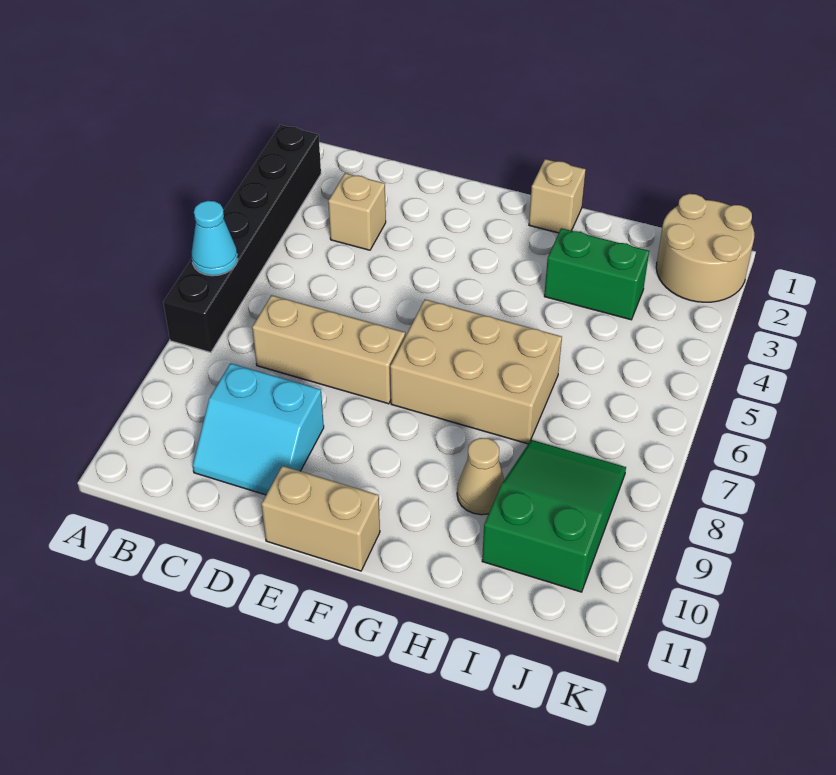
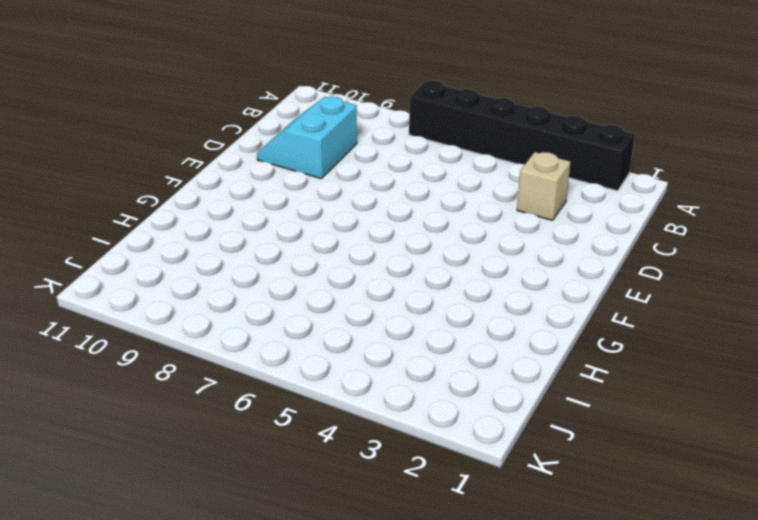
none -> tan 1x3 brick [252,295,405,404]
none -> tan 1x2 brick [261,466,380,571]
none -> tan 2x3 brick [390,299,562,444]

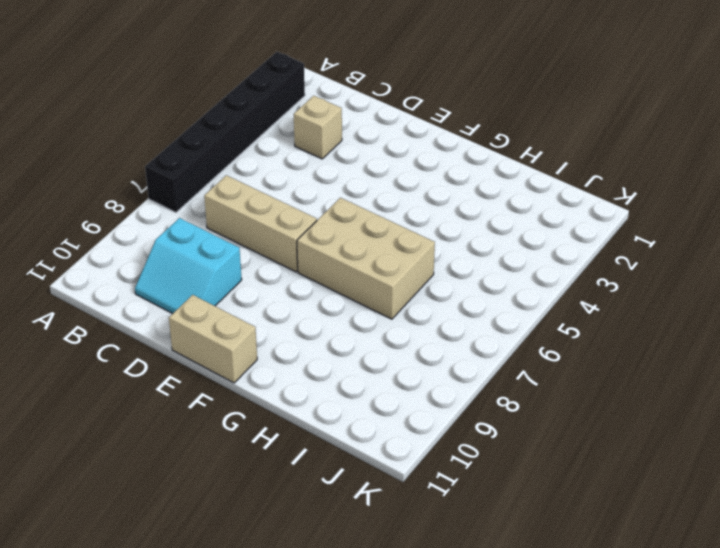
none -> tan 1x1 brick [529,159,586,233]
none -> green 1x2 brick [544,228,649,320]
none -> tan 1x1 cone [457,438,504,515]

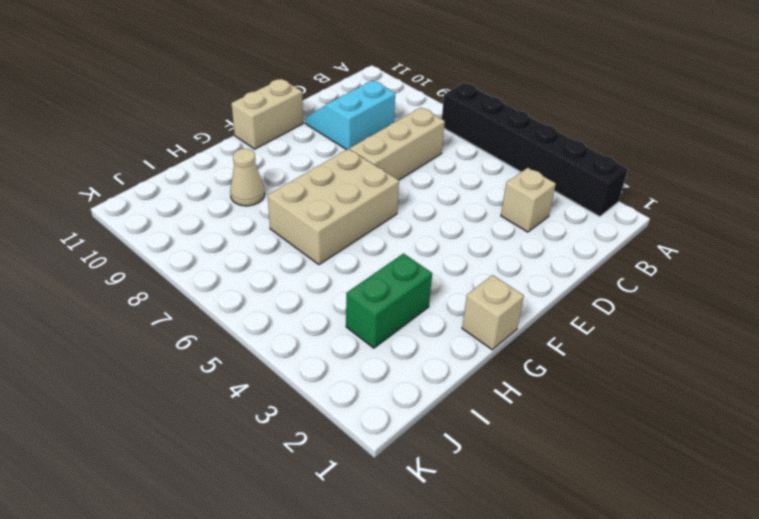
none -> green 2x3 slope [482,440,626,592]
none -> tan 2x2 round brick [656,194,754,302]
none -> cyan 1x1 cone [192,201,238,276]

